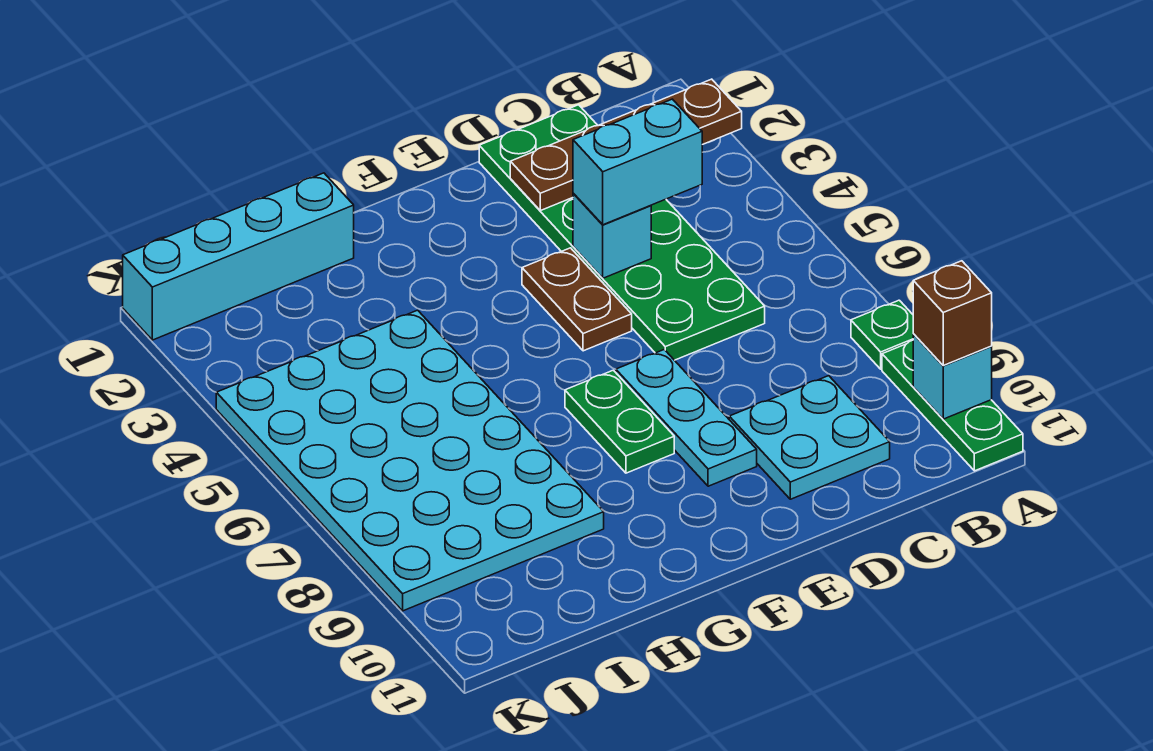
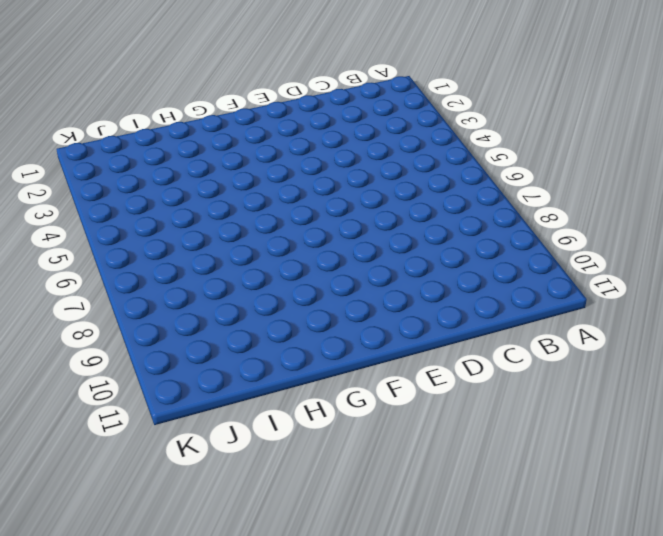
none -> green 1x1 plate [851,300,913,369]
none -> green 1x3 plate [882,340,1023,471]
none -> green 2x6 plate [479,105,765,360]

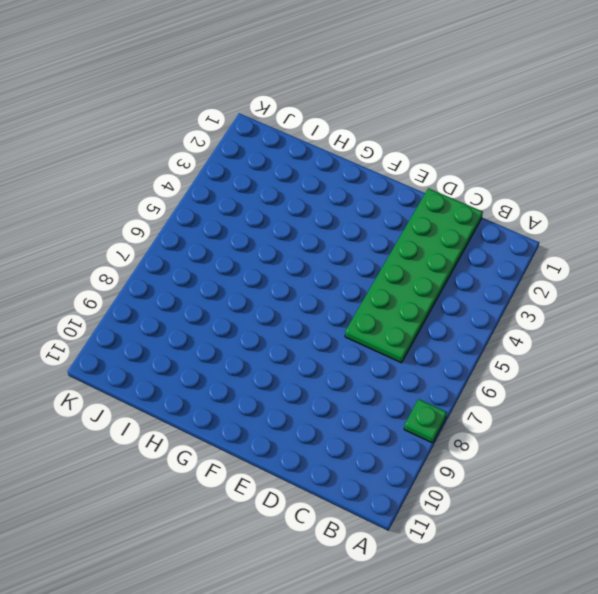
none -> green 1x3 plate [882,340,1023,471]
none -> cyan 2x2 plate [729,376,890,499]
none -> brown 1x2 plate [522,248,632,351]

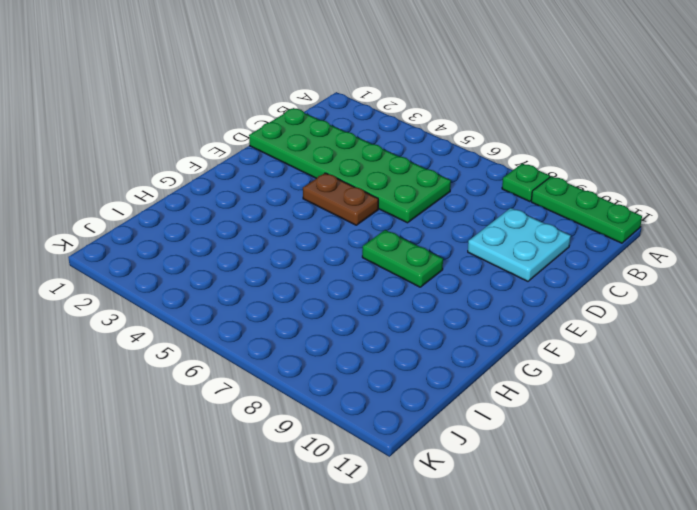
none -> cyan 1x3 plate [616,350,757,486]
none -> cyan 1x4 brick [123,173,354,340]
none -> cyan 4x6 plate [216,310,604,611]

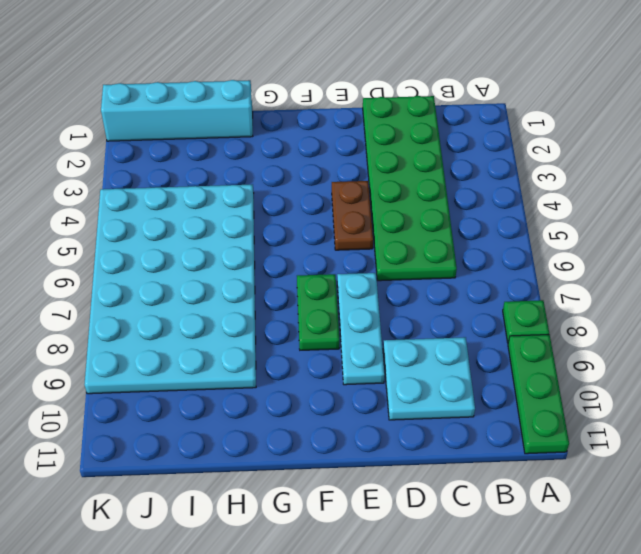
none -> brown 1x4 plate [510,79,742,211]
none -> cyan 1x1 brick [913,334,992,419]
none -> cyan 1x1 brick [573,194,651,278]

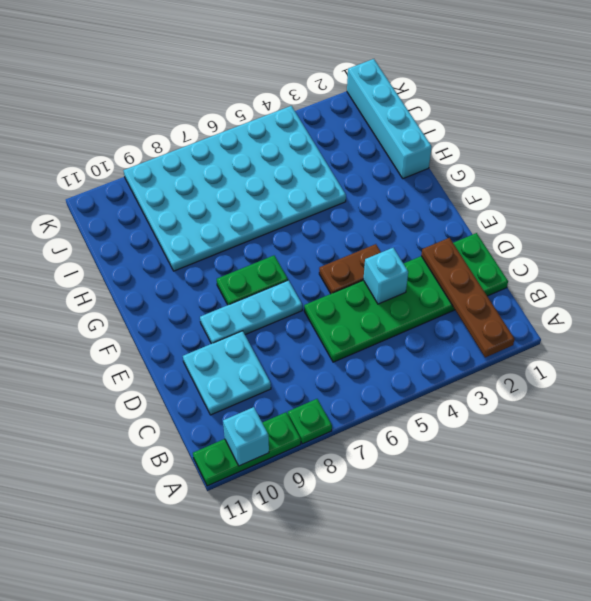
none -> brown 1x1 brick [913,261,992,365]
none -> cyan 1x2 brick [573,99,702,225]

